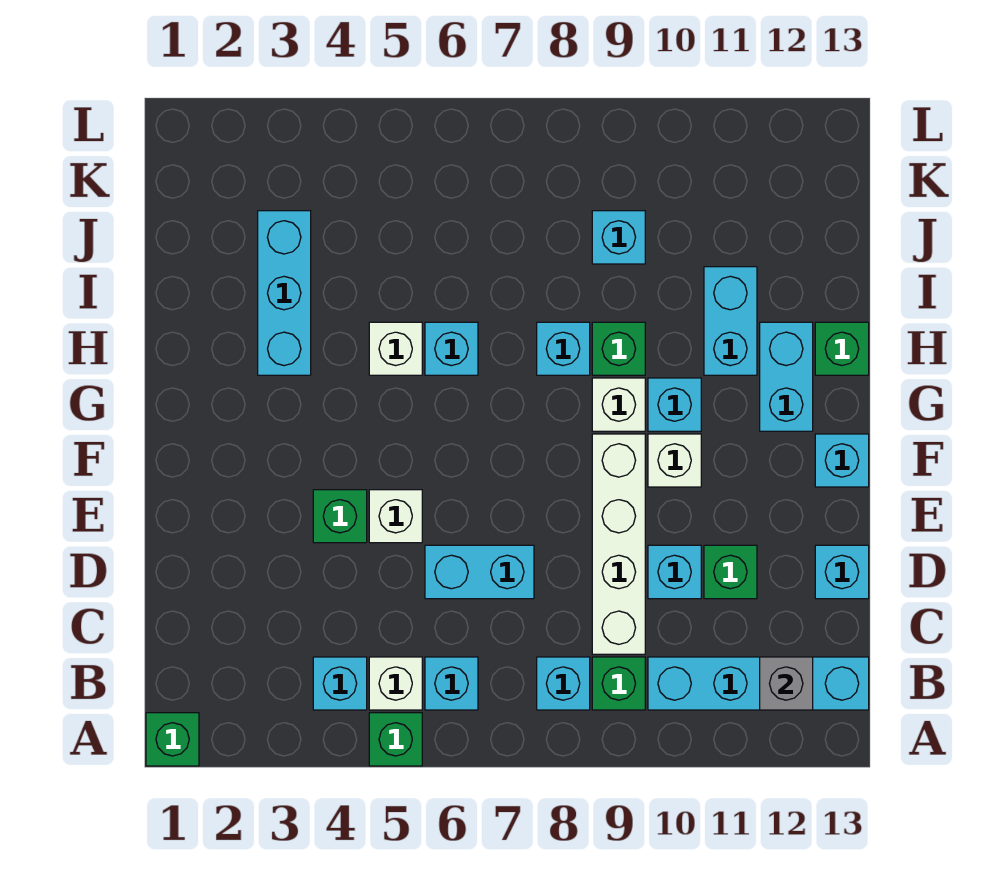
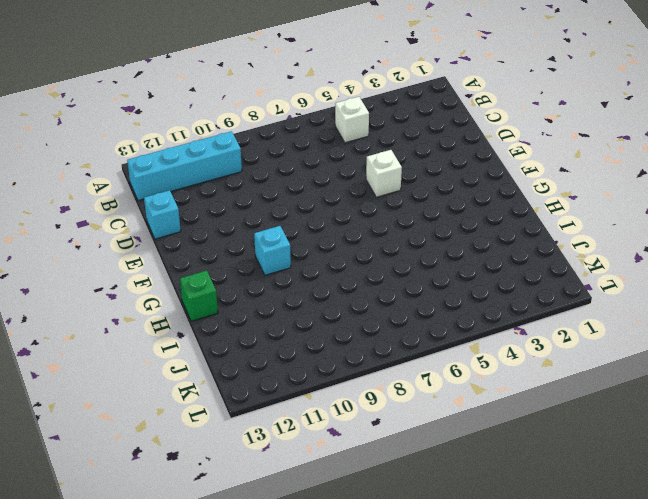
none -> green 1x1 brick [146,713,199,766]
none -> green 1x1 brick [369,713,422,766]
none -> cyan 1x1 brick [313,657,367,710]

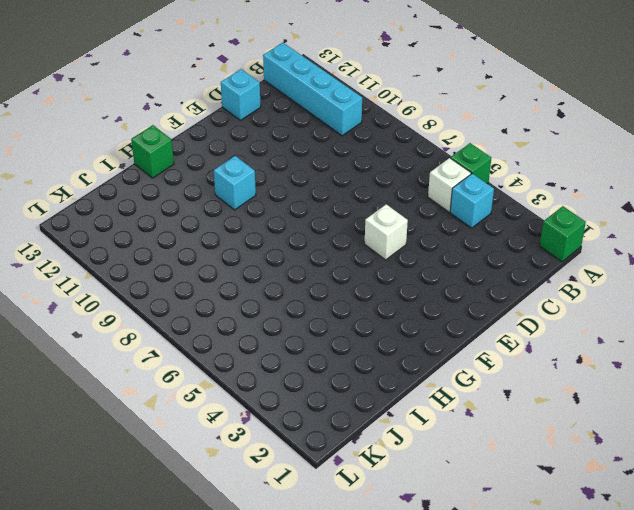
none -> cyan 1x1 brick [425,657,478,710]
none -> cyan 1x1 brick [537,657,590,710]
none -> green 1x1 brick [592,657,645,710]

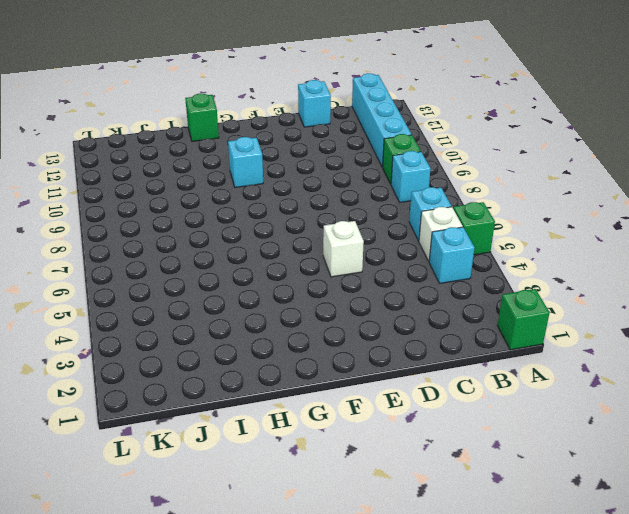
none -> white 1x4 brick [592,434,645,654]
none -> cyan 1x2 brick [425,545,534,599]
none -> cyan 1x1 brick [648,545,701,599]

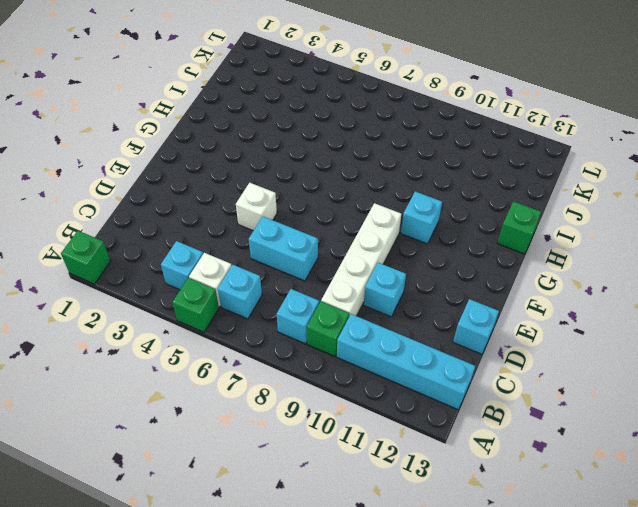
none -> green 1x1 brick [704,545,757,599]
none -> green 1x1 brick [313,490,367,543]
none -> white 1x1 brick [648,434,701,487]

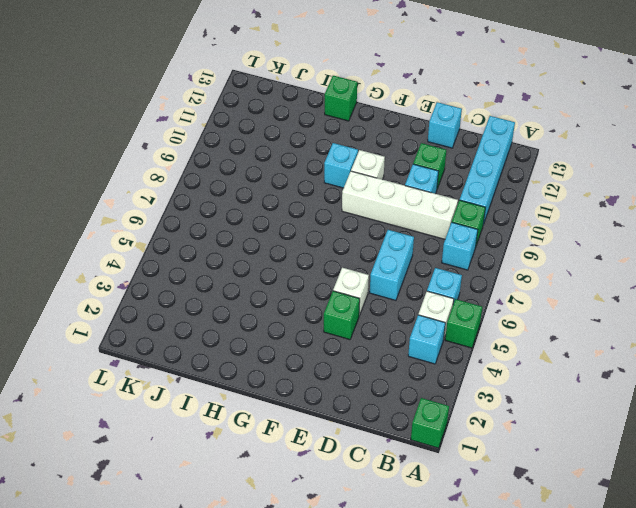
none -> cyan 1x1 brick [815,434,869,487]
none -> white 1x1 brick [592,378,645,431]
none -> cyan 1x2 brick [760,322,813,431]

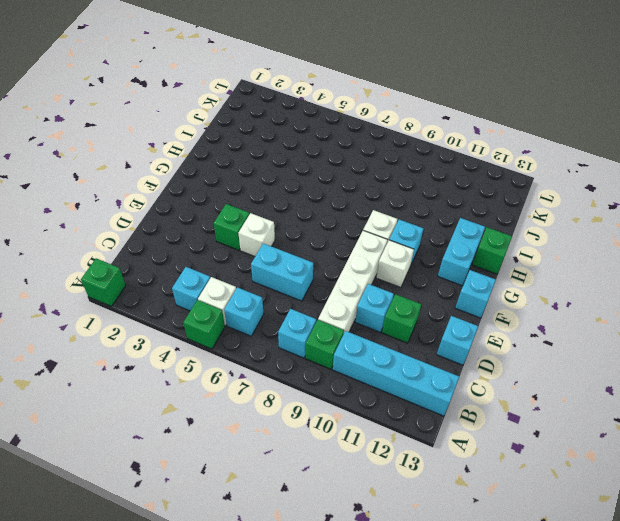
none -> cyan 1x3 brick [258,211,311,375]
none -> white 1x1 brick [369,322,422,375]
none -> cyan 1x1 brick [425,322,478,375]

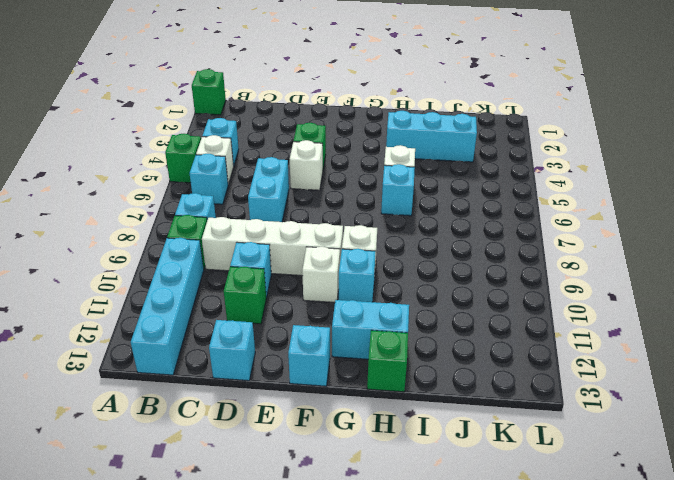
none -> cyan 1x1 brick [537,322,590,375]
none -> green 1x1 brick [592,322,645,375]
none -> cyan 1x2 brick [704,267,757,375]

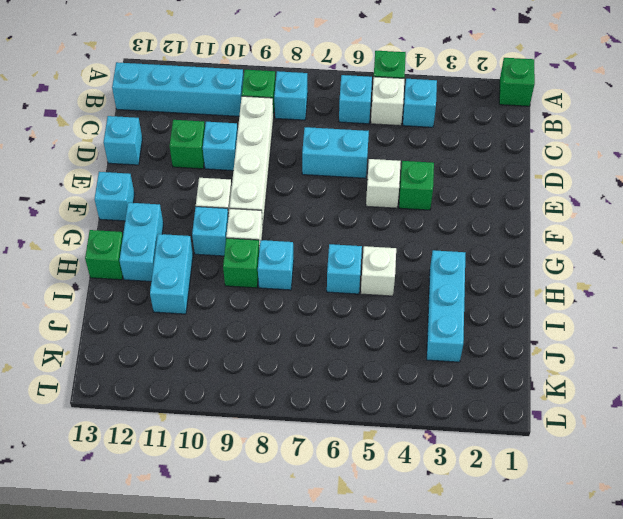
none -> cyan 1x1 brick [592,211,645,264]
none -> grey 1x1 brick [760,657,813,710]

